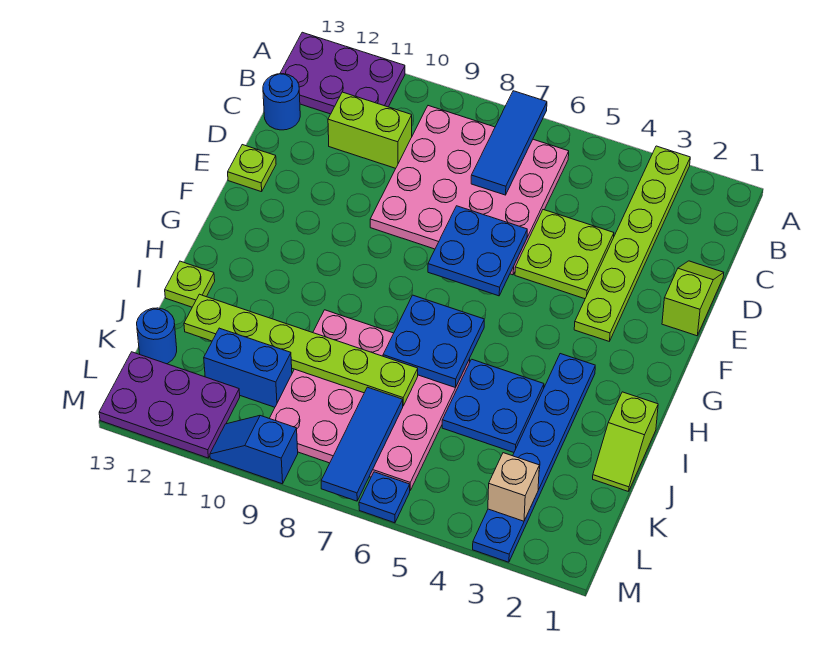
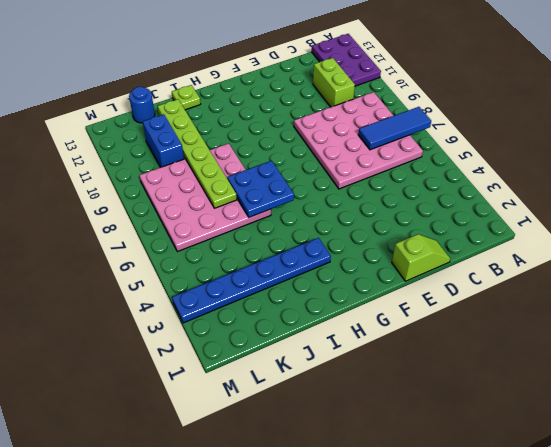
none -> lime 1x6 plate [574,146,690,341]
none -> blue 1x1 round brick [263,74,300,130]
none -> lime 2x2 plate [515,210,614,299]

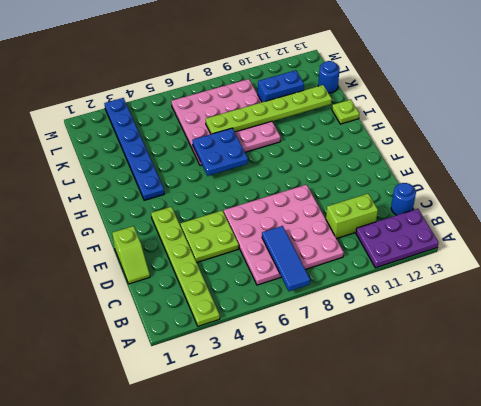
none -> lime 1x1 plate [228,145,276,192]
none -> lime 1x2 slope [593,392,658,492]
none -> blue 2x2 plate [442,359,544,452]

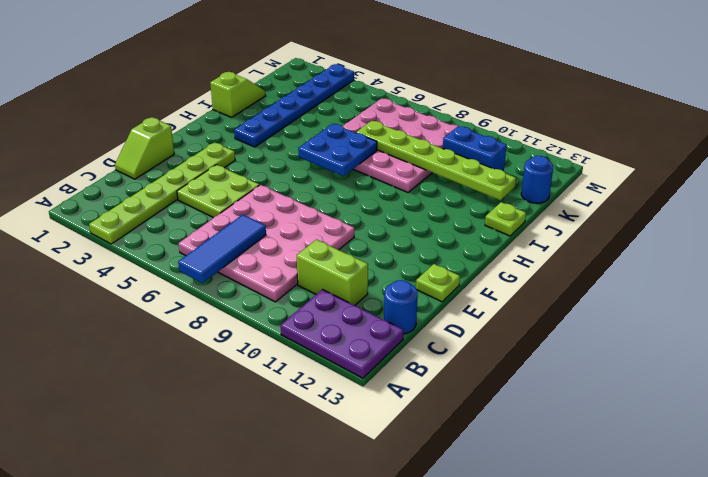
none -> blue 2x2 plate [442,359,544,452]
none -> purple 2x3 plate [99,352,240,458]
none -> blue 1x1 plate [359,472,410,523]

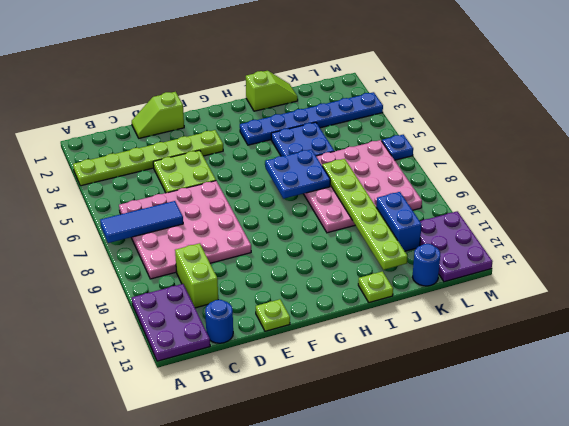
none -> blue 1x2 slope [210,416,298,484]
none -> blue 2x2 plate [428,206,527,296]
none -> blue 1x3 tile [321,387,403,501]

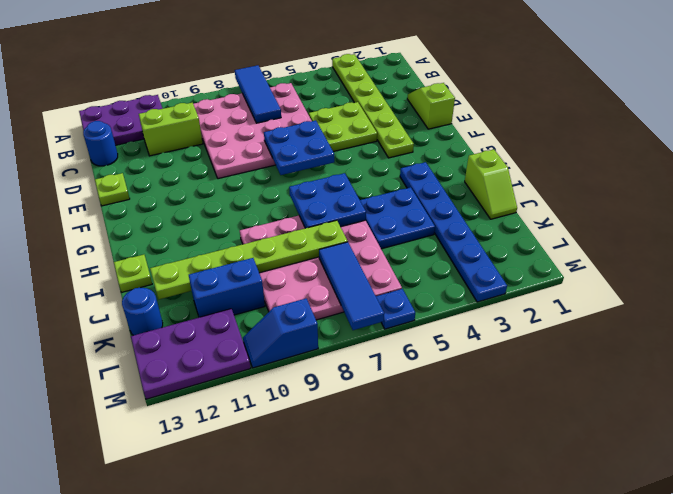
none -> tan 1x1 brick [488,453,539,521]

